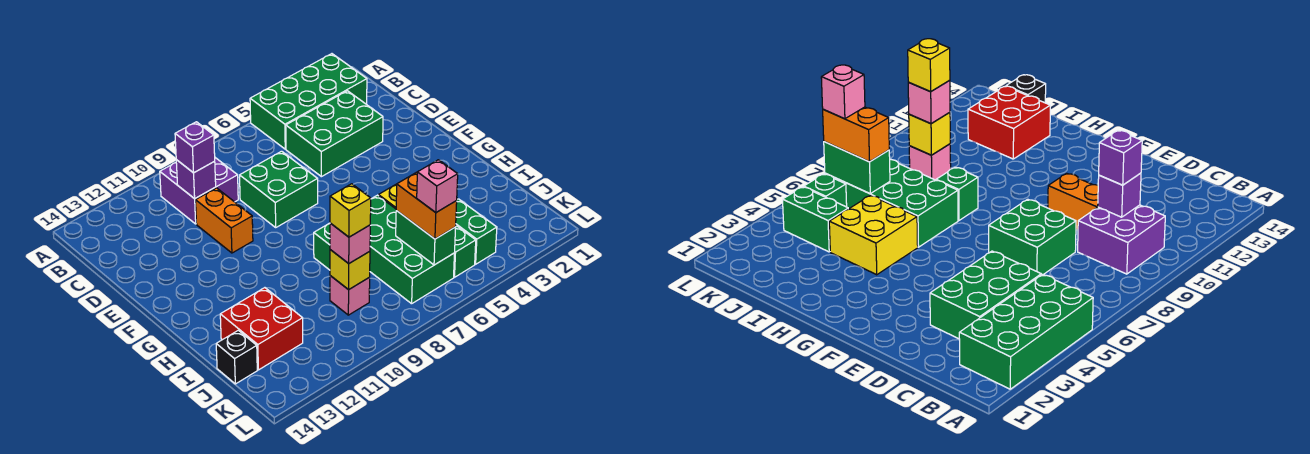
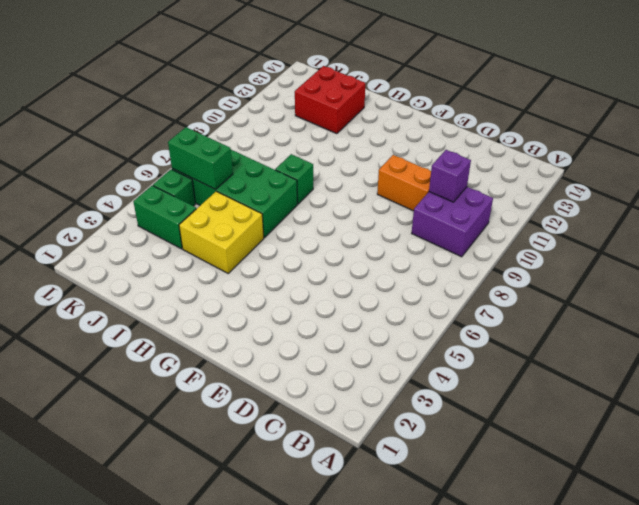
none -> green 2x4 brick [250,54,367,149]
none -> green 2x3 brick [286,91,383,177]
none -> green 2x2 brick [240,151,318,227]

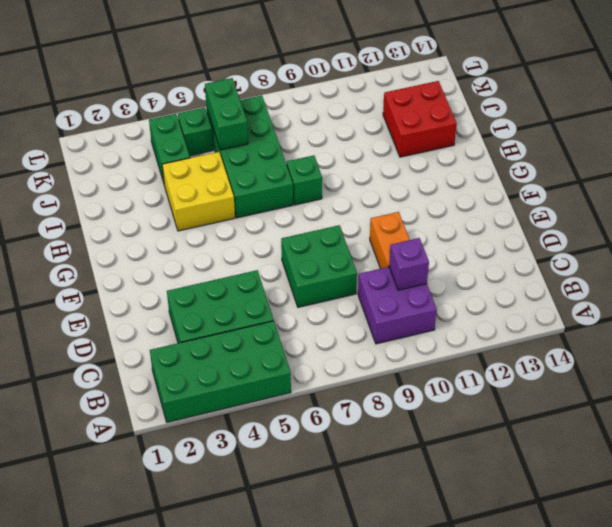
none -> pink 1x1 brick [330,276,370,315]
none -> black 1x1 brick [216,330,257,384]
none -> yellow 1x1 brick [330,250,370,290]

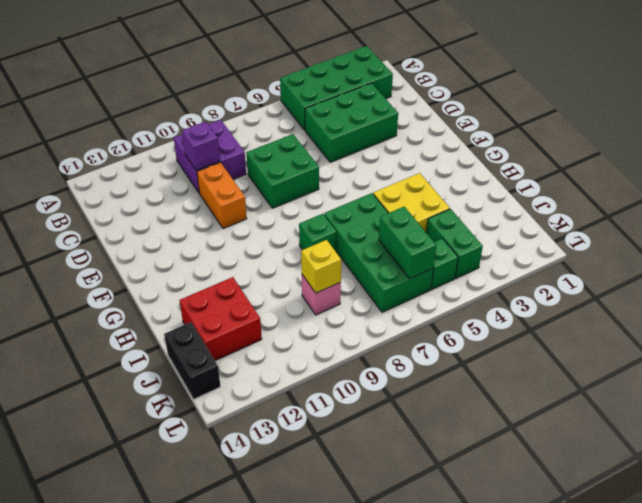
black 1x2 brick [164,322,221,399] -> black 1x1 brick [216,330,257,384]
none -> purple 1x1 brick [175,122,215,173]
none -> orange 1x2 brick [396,172,457,239]
none -> pink 1x1 brick [330,223,370,264]

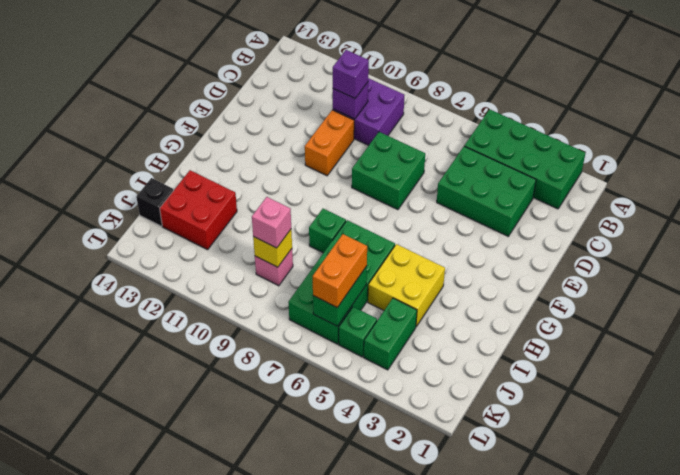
none -> yellow 1x1 brick [330,184,371,237]
none -> pink 1x1 brick [417,160,458,213]

